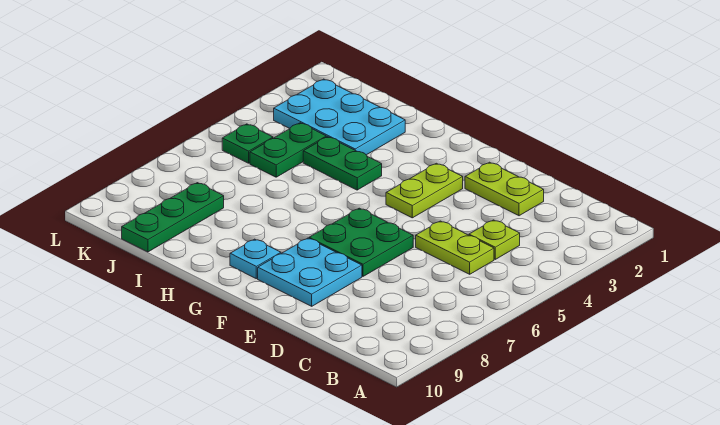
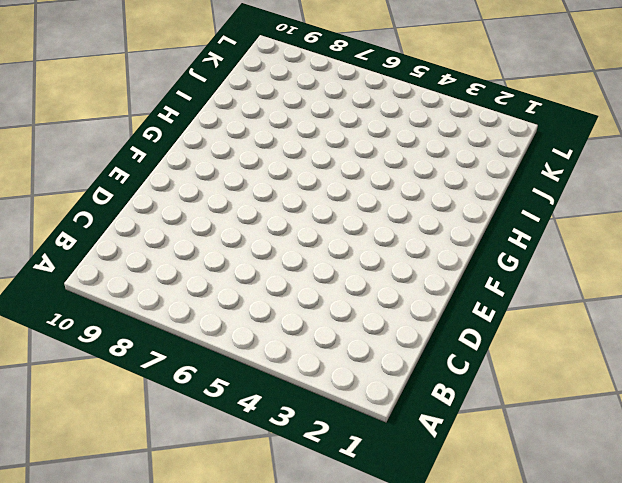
none -> lime 1x1 plate [469,220,520,259]
none -> lime 1x2 plate [416,221,494,274]
none -> lime 1x2 plate [465,162,544,216]

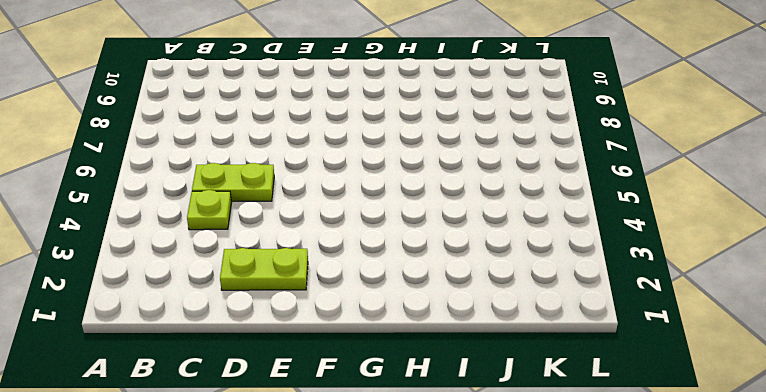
none -> green 2x2 plate [309,208,413,276]
none -> cyan 2x2 plate [258,238,362,306]
none -> lime 1x2 plate [386,163,463,218]

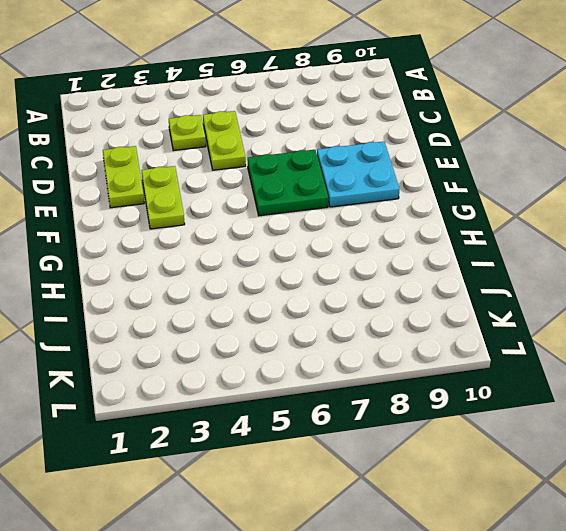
lime 1x2 plate [141,166,185,229] -> lime 1x2 plate turned to [386,163,463,218]
none -> cyan 1x1 plate [230,239,281,279]
none -> green 1x2 plate [303,137,382,190]
none -> cyan 2x3 plate [274,79,405,155]

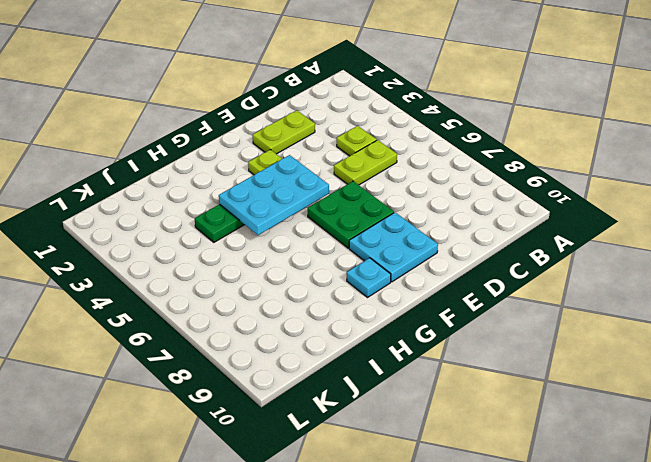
cyan 2x3 plate [219,155,329,235] -> cyan 2x3 plate moved to [274,79,405,155]
none -> green 1x2 plate [250,123,326,177]
none -> green 1x3 plate [122,183,224,252]
none -> green 1x1 plate [222,124,273,163]

